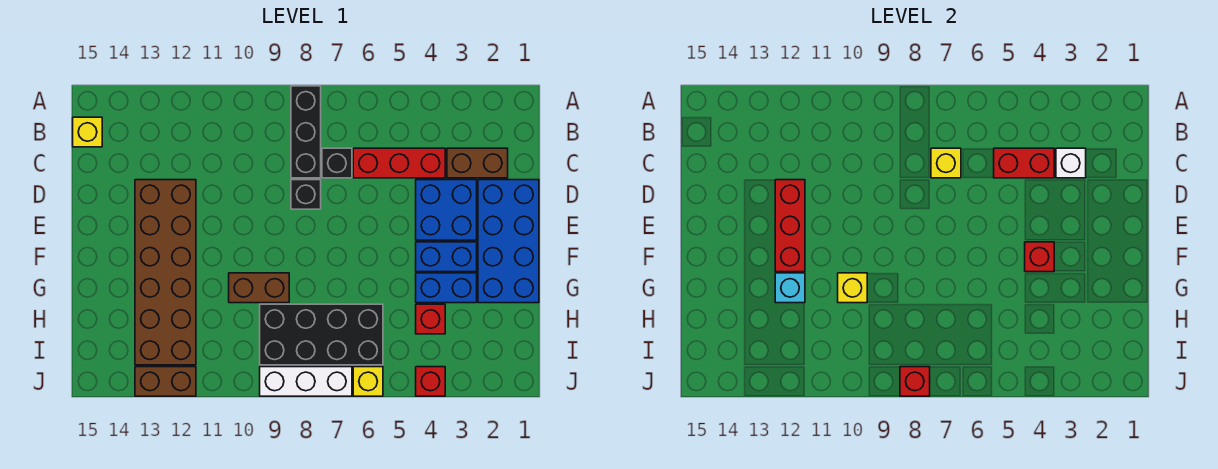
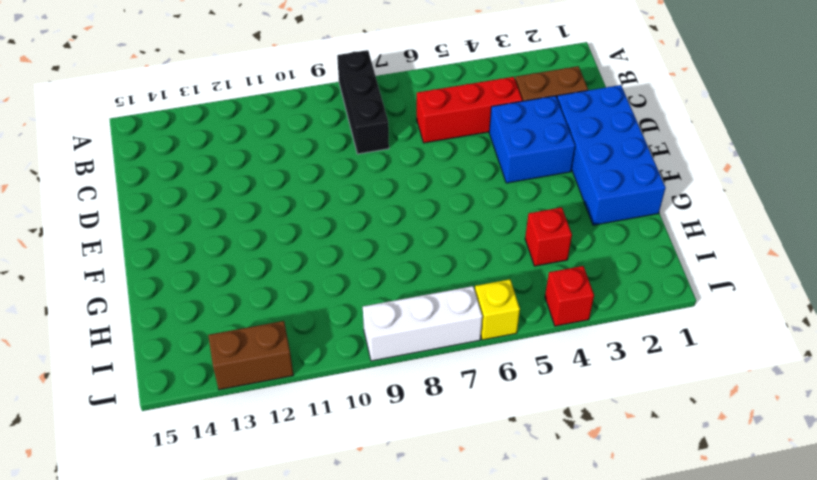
none -> yellow 1x1 brick [73,117,102,147]
none -> black 1x1 brick [322,148,352,178]
none -> black 1x1 brick [291,180,321,209]

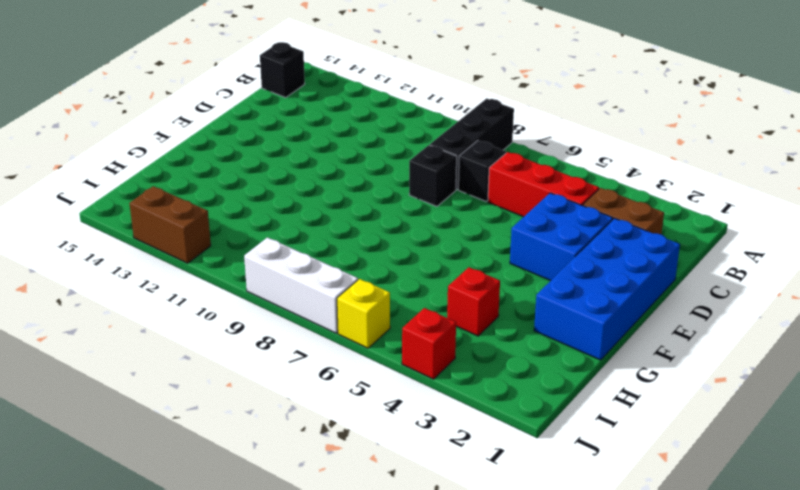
black 1x1 brick [260,42,305,98] -> yellow 1x1 brick [73,117,102,147]
none -> brown 2x6 brick [135,180,196,365]
none -> blue 1x2 brick [416,242,477,272]
none -> blue 1x2 brick [416,273,477,303]

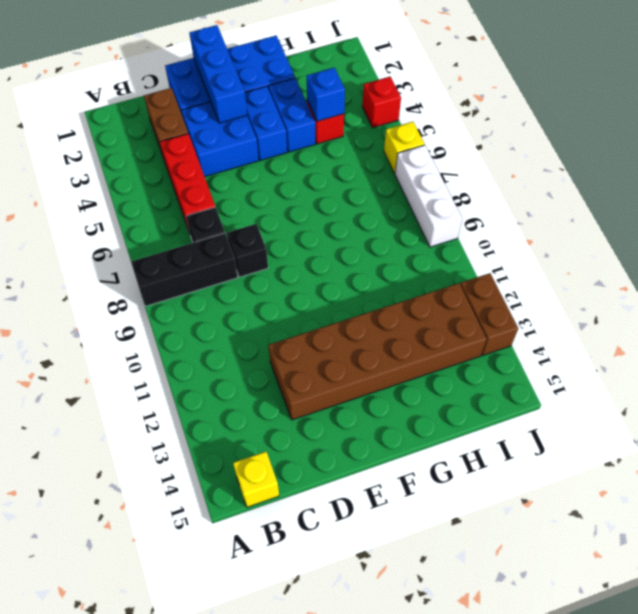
blue 1x3 brick [190,25,247,123] -> none
blue 1x1 brick [307,68,345,121] -> none
none -> brown 1x2 brick [229,273,289,303]
none -> black 2x4 brick [260,304,383,365]
none -> white 1x1 brick [1056,148,1086,178]

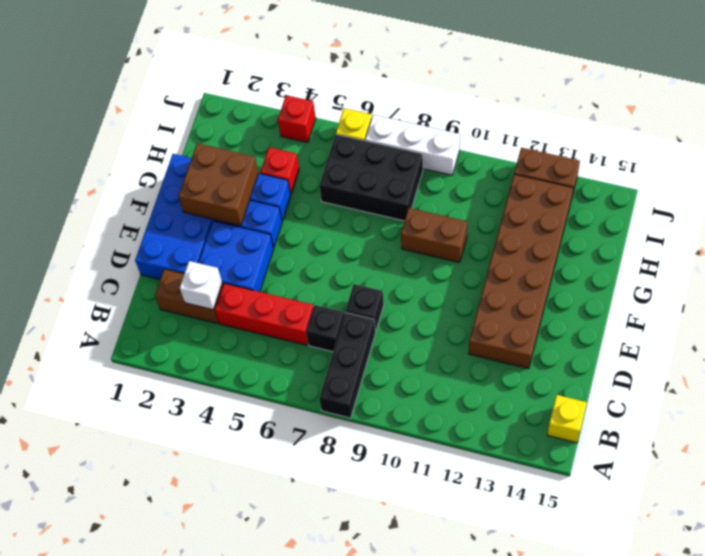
brown 2x2 brick [179,143,258,226] -> none
black 2x3 brick [319,134,423,221] -> black 2x4 brick [260,304,383,365]
none -> red 1x2 brick [994,148,1054,178]
none -> yellow 1x1 brick [931,148,961,178]
none -> red 1x3 brick [775,180,805,272]

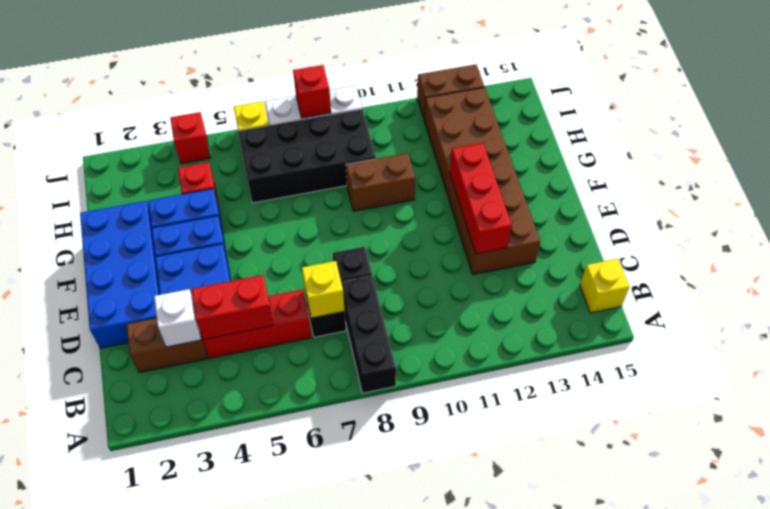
none -> red 1x1 brick [1025,242,1054,272]
none -> yellow 1x1 brick [838,273,867,303]
none -> cyan 1x1 brick [775,273,805,303]

